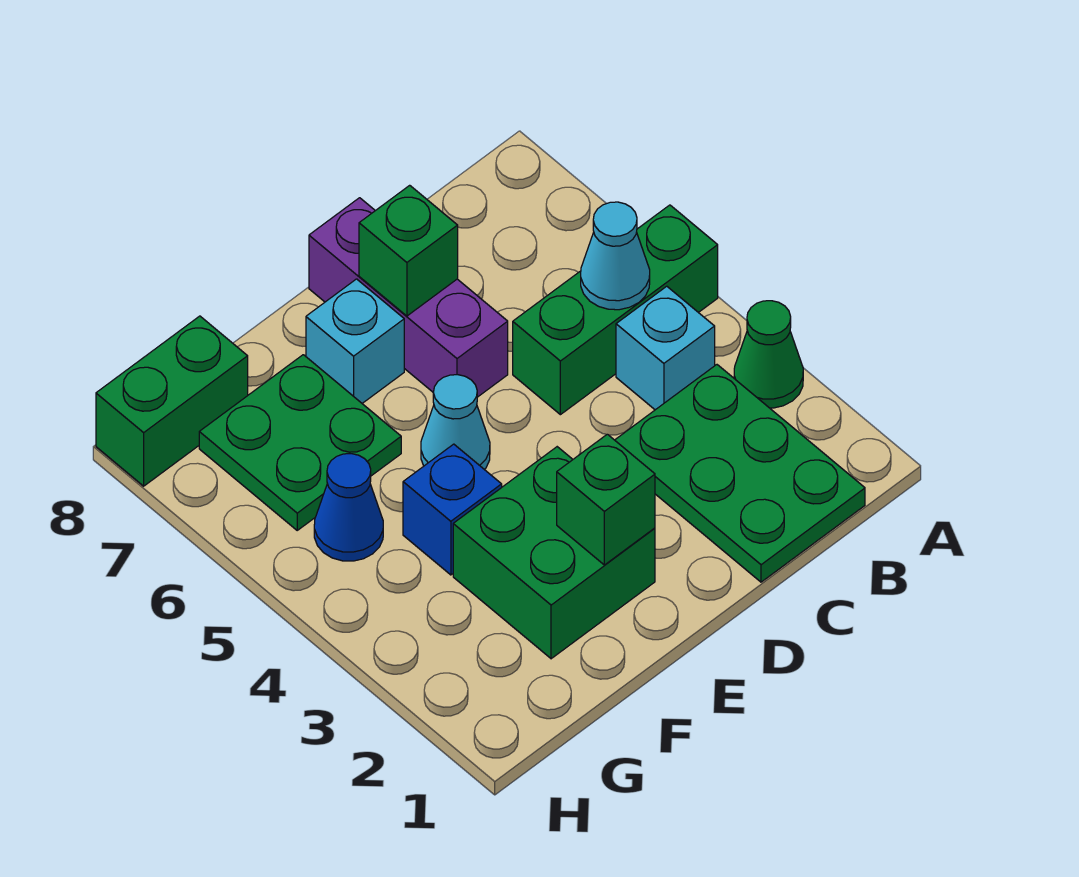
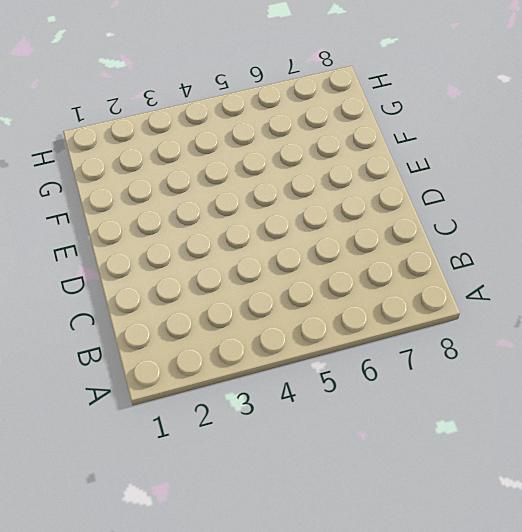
none -> green 1x1 cone [734,301,803,408]
none -> green 1x3 brick [513,205,718,415]
none -> green 2x3 plate [615,365,865,582]

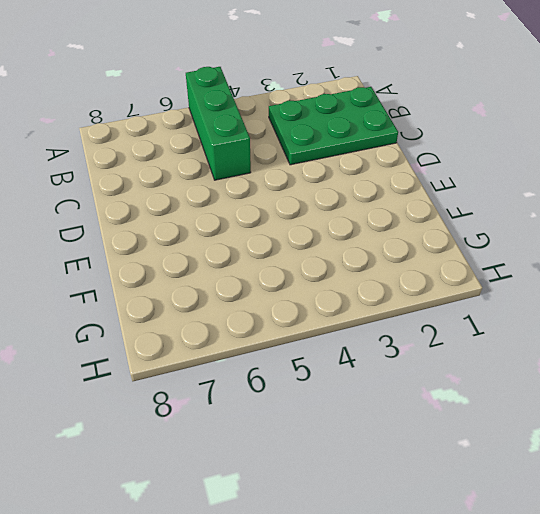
none -> green 1x1 cone [734,301,803,408]
none -> cyan 1x1 brick [616,286,715,410]
none -> purple 1x3 brick [309,198,508,397]

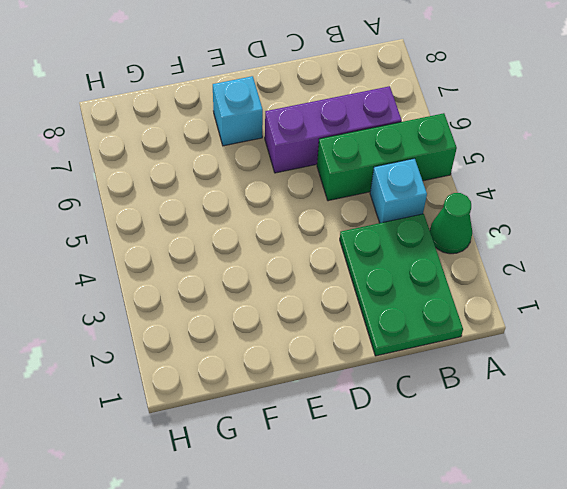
purple 1x3 brick [265,86,402,173] -> purple 1x3 brick turned to [309,198,508,397]
none -> green 2x2 brick [453,447,655,659]
none -> cyan 1x1 cone [421,375,490,470]
none -> blue 1x1 brick [403,444,502,575]

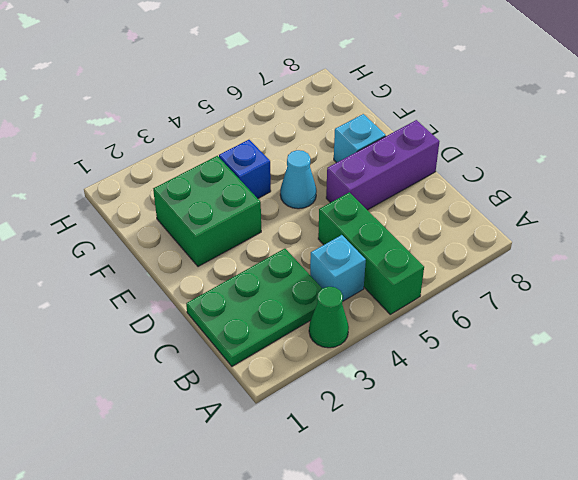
none -> green 2x2 plate [199,355,401,530]
none -> blue 1x1 cone [314,454,383,561]
none -> green 1x2 brick [96,316,248,486]

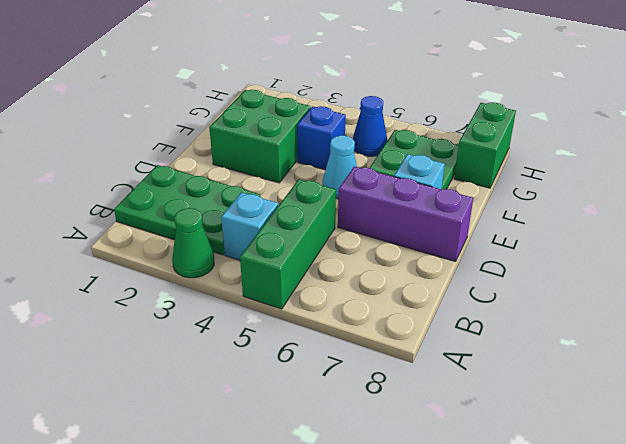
none -> cyan 1x1 cone [581,202,650,310]
none -> green 1x1 brick [359,185,458,316]
none -> green 1x1 brick [557,434,655,565]

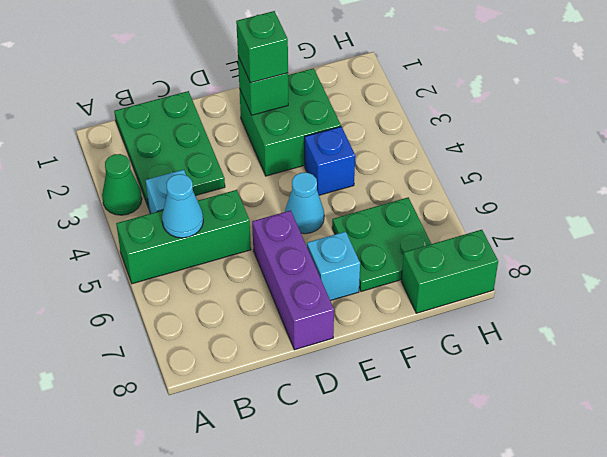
green 1x1 brick [236,11,288,83] -> green 1x1 brick moved to [359,185,458,316]
none -> blue 1x1 cone [314,454,383,561]

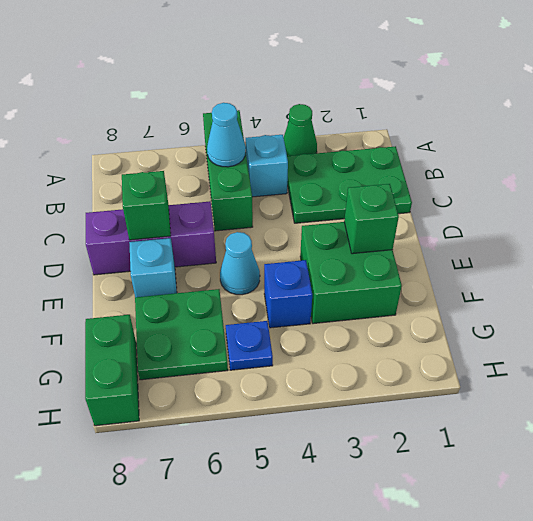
blue 1x1 plate [226,321,273,370] -> blue 1x1 cone [314,454,383,561]

